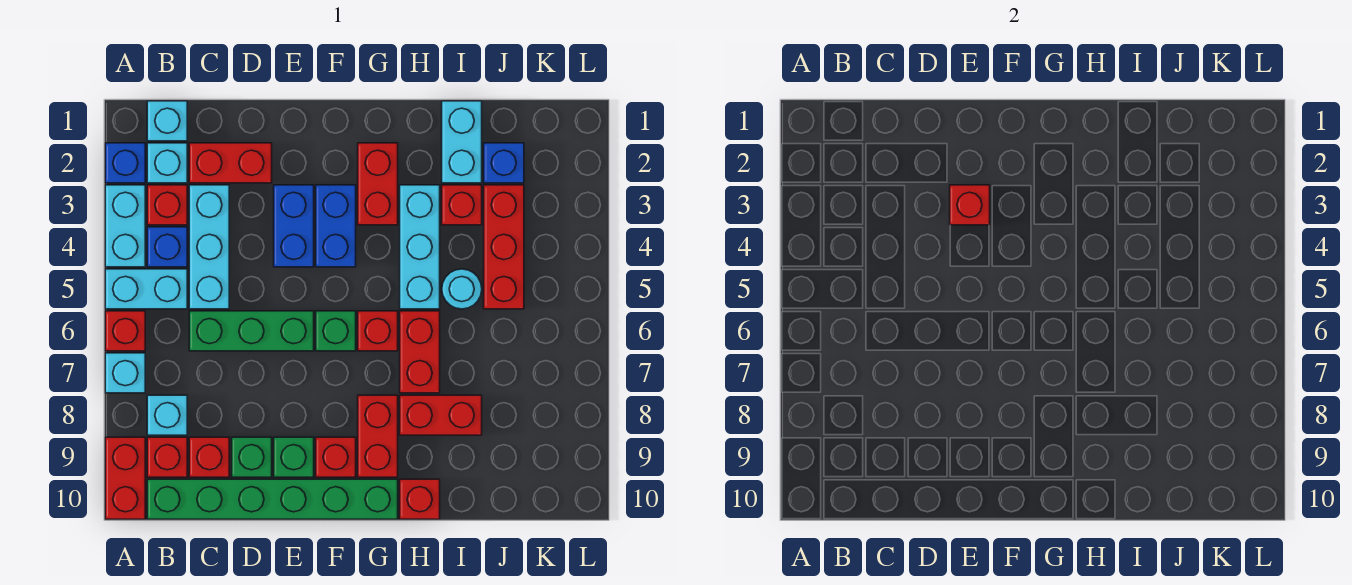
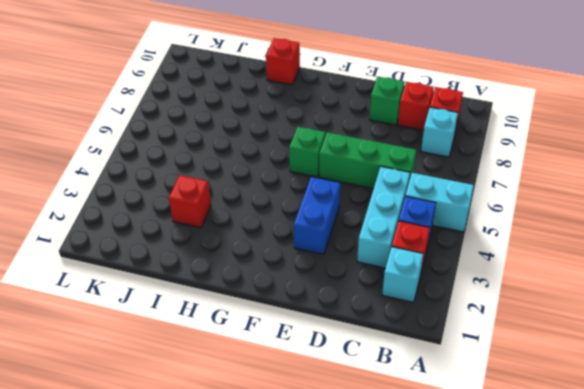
none -> blue 1x1 brick [105,143,145,183]
none -> cyan 1x2 brick [105,185,145,267]
none -> red 1x1 brick [105,311,145,351]
none -> cyan 1x1 brick [105,353,145,393]

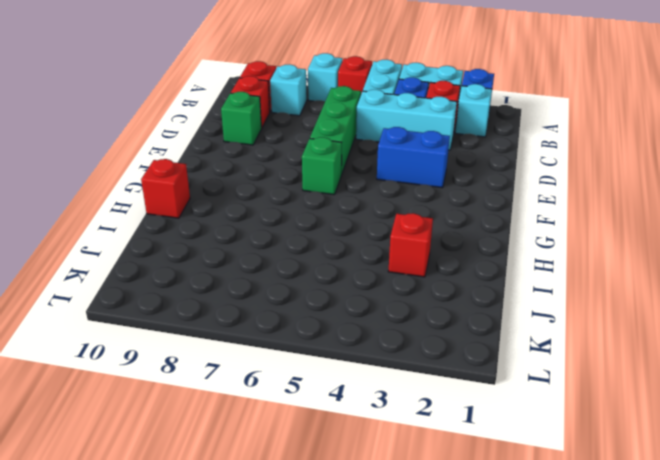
none -> red 1x2 brick [105,437,145,519]
none -> cyan 1x1 brick [147,101,187,141]
none -> green 1x6 brick [147,479,398,519]
none -> red 1x2 brick [189,143,272,183]

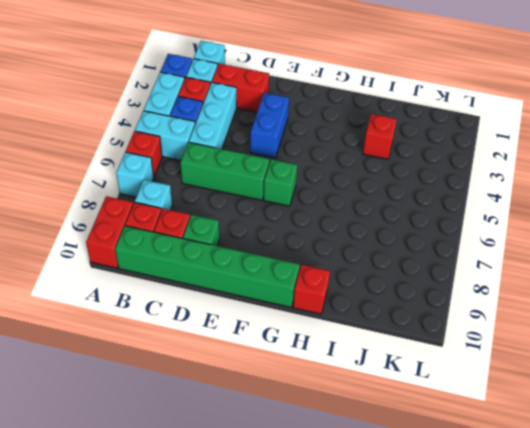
none -> green 1x1 brick [274,437,314,477]
none -> blue 1x2 brick [316,185,356,267]
none -> red 1x1 brick [316,437,356,477]
none -> red 1x2 brick [358,143,398,225]

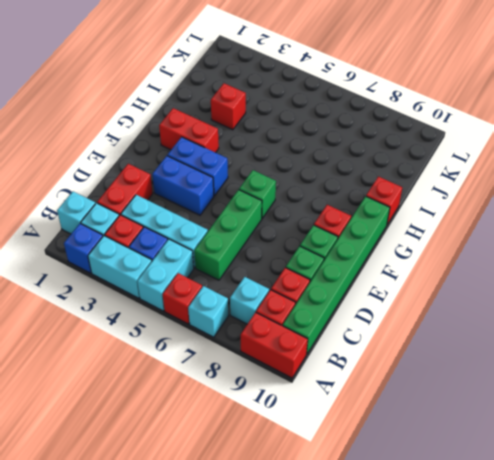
none -> red 1x1 brick [358,311,398,351]
none -> red 1x2 brick [358,395,398,477]
none -> cyan 1x3 brick [400,185,440,309]
none -> red 1x2 brick [400,311,440,393]

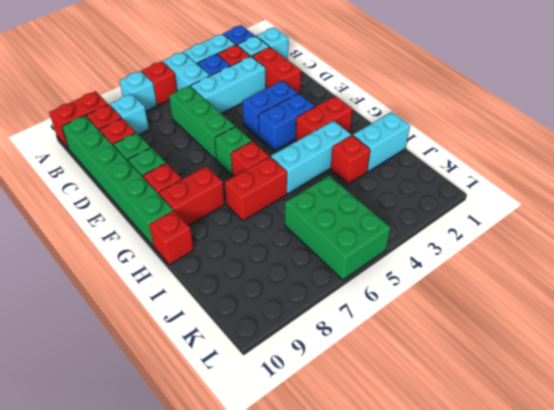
green 2x3 brick [285,176,390,280] -> red 1x3 brick [484,185,524,309]
none -> red 1x2 brick [400,395,482,435]
none -> cyan 1x1 round brick [442,269,482,309]
none -> blue 1x1 brick [484,143,524,183]
none -> red 1x1 brick [950,185,990,225]

